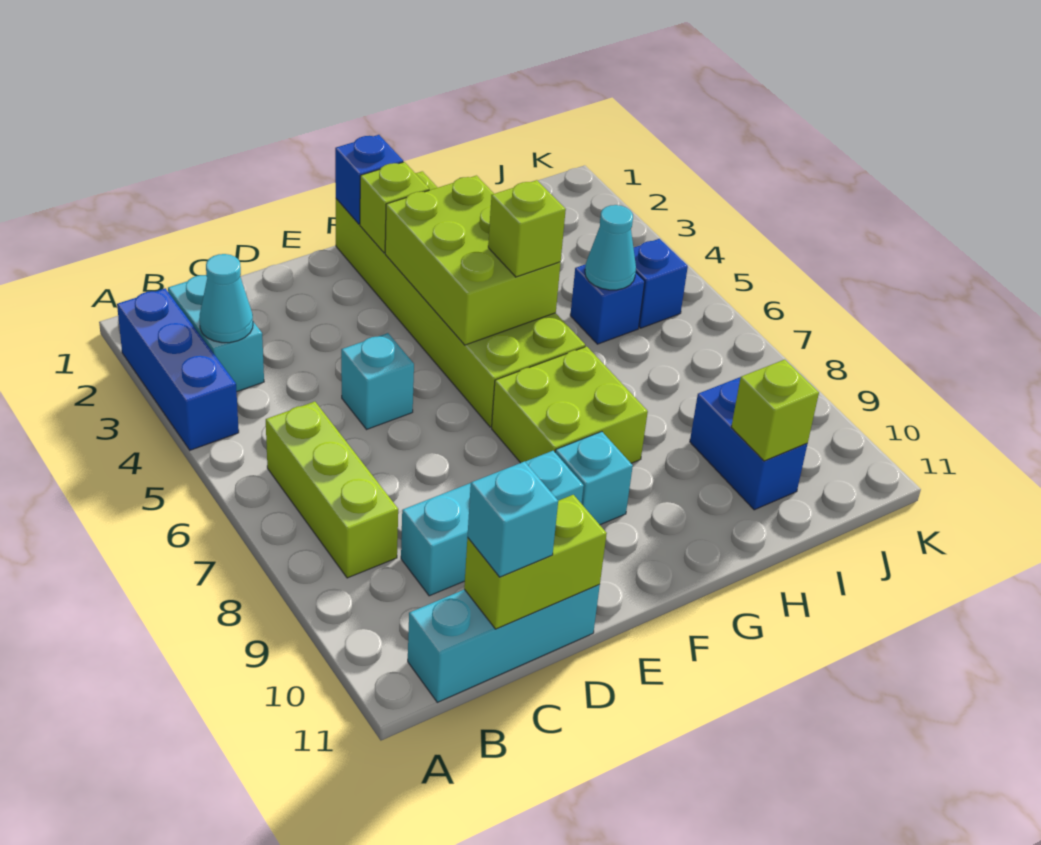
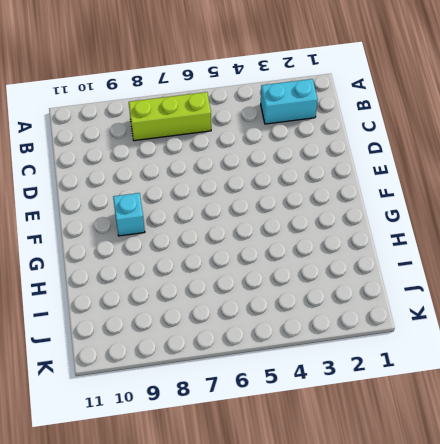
none -> blue 1x3 brick [117,288,239,450]
none -> cyan 1x3 brick [408,585,600,702]
none -> cyan 1x3 brick [401,451,584,596]

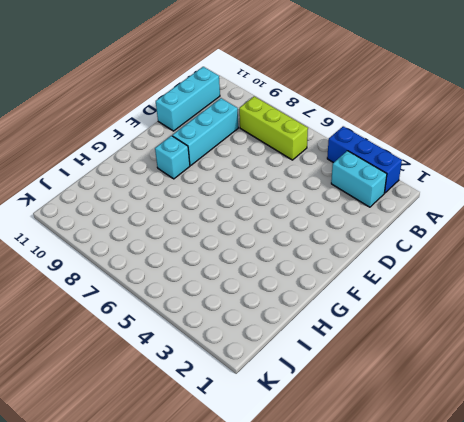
none -> cyan 1x1 brick [341,333,414,429]
none -> lime 2x6 brick [336,171,585,427]
none -> lime 2x2 brick [492,346,648,463]

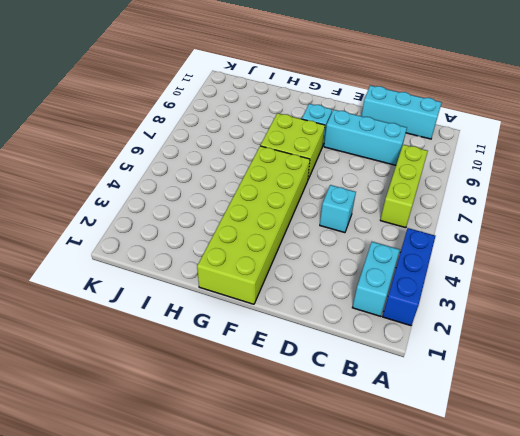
none -> blue 1x1 brick [570,264,645,344]
none -> blue 1x2 brick [690,377,807,510]
none -> blue 1x1 brick [634,239,688,328]

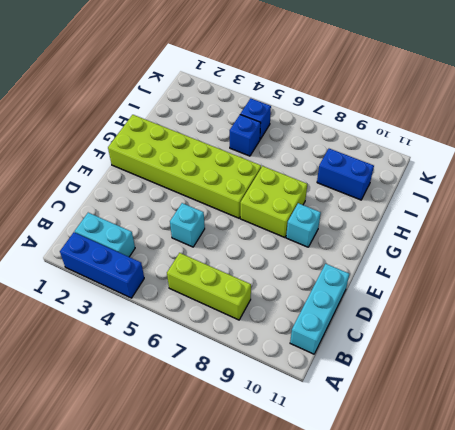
none -> cyan 1x3 brick [401,451,584,596]
none -> cyan 1x1 cone [199,254,253,343]
none -> lime 1x2 brick [464,495,607,629]

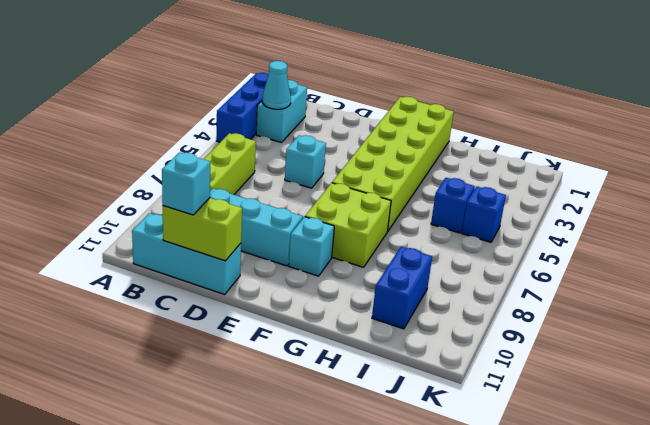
none -> blue 1x1 brick [335,135,403,224]
none -> lime 1x1 brick [360,162,429,253]
none -> lime 2x3 brick [385,176,561,345]

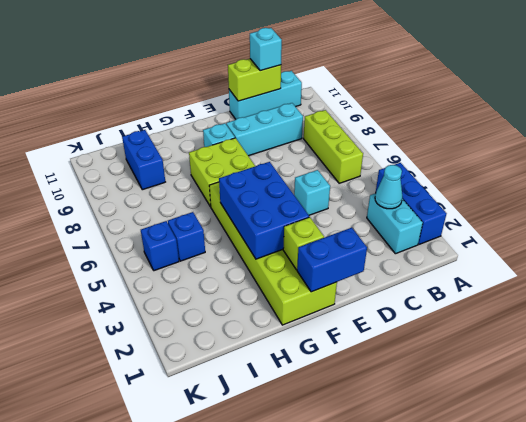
blue 1x2 brick [297,228,367,292] -> blue 1x1 brick [335,135,403,224]
blue 2x3 brick [219,162,309,259] -> lime 2x3 brick [385,176,561,345]
none -> cyan 1x1 cone [585,205,636,290]
none -> lime 1x1 brick [731,360,819,461]
none -> lime 1x1 brick [488,180,566,277]

